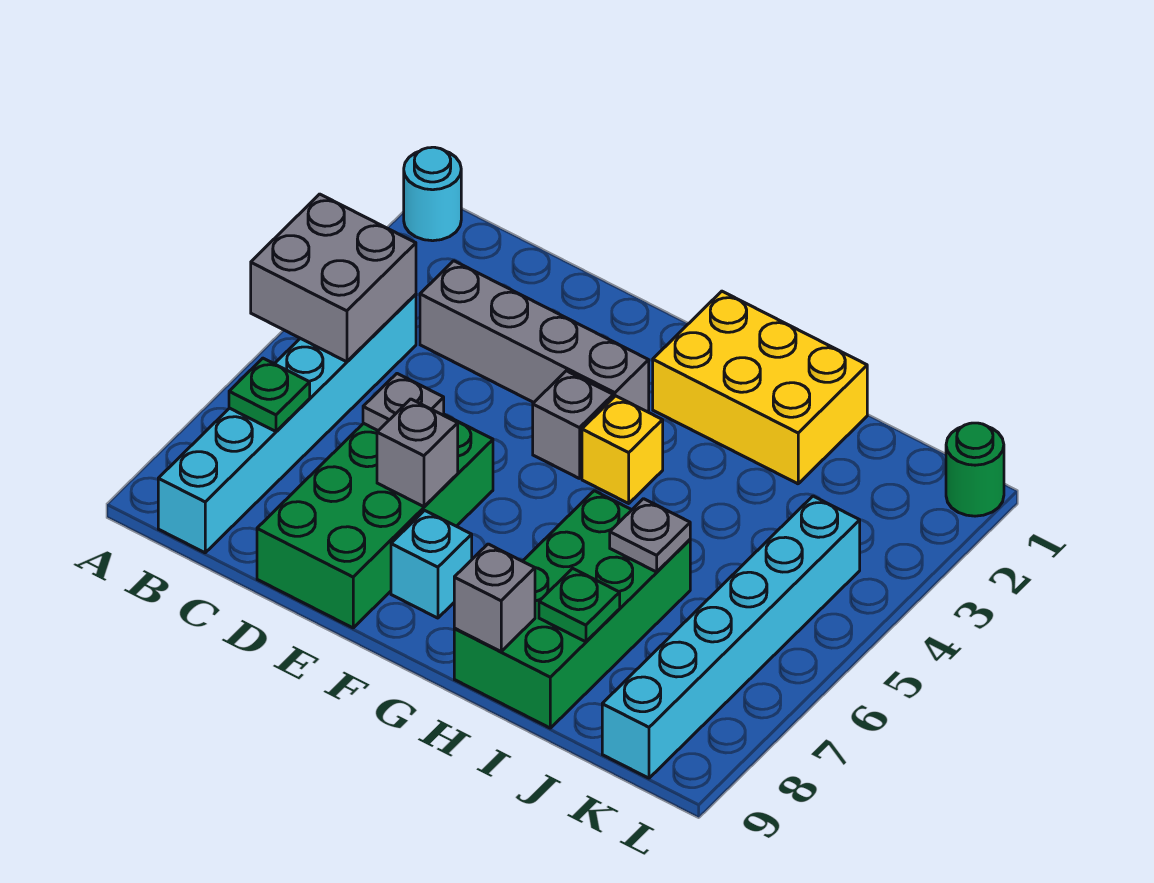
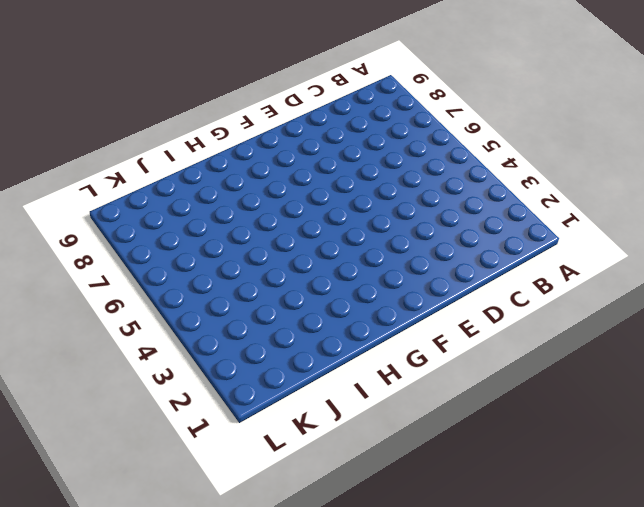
none -> cyan 1x1 round brick [404,147,461,241]
none -> cyan 1x6 brick [158,294,416,553]
none -> grey 1x4 brick [420,261,649,412]

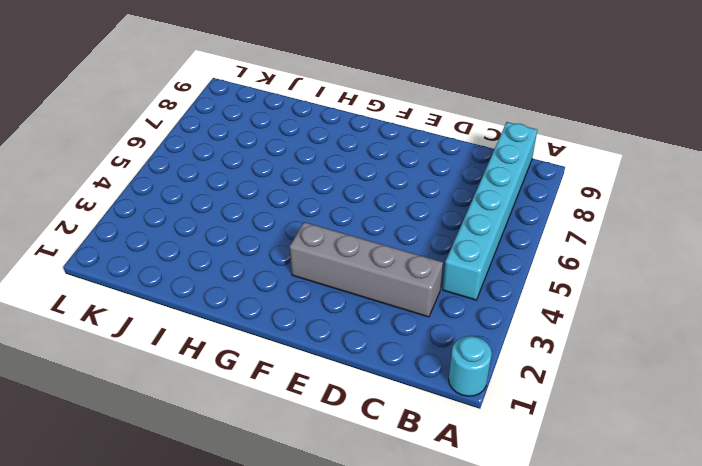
none -> green 2x4 brick [257,414,493,628]
none -> grey 1x1 brick [533,371,613,479]
none -> cyan 1x1 brick [391,510,472,618]

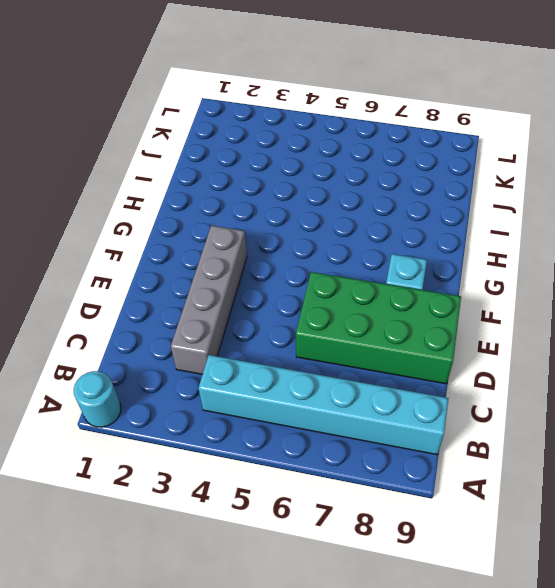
none -> grey 1x1 brick [533,371,613,479]
none -> yellow 2x3 brick [653,291,867,484]
none -> yellow 1x1 brick [582,396,663,503]

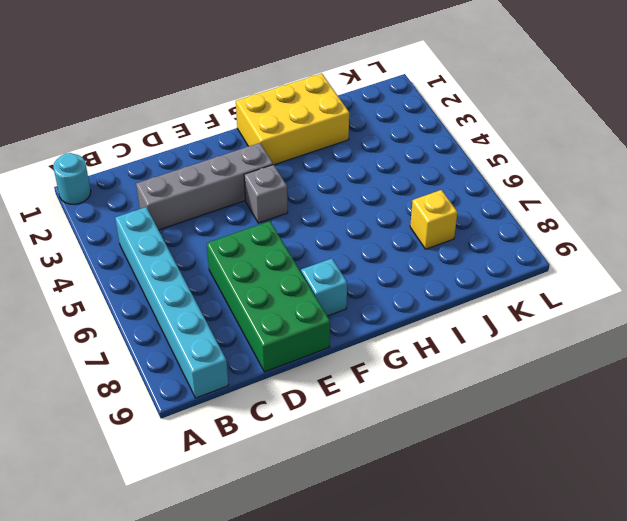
yellow 1x1 brick [410,190,457,249] -> yellow 1x1 brick moved to [582,396,663,503]
none -> green 2x4 brick [454,491,690,728]
none -> cyan 1x6 brick [602,496,860,778]
none -> green 1x1 round brick [946,423,1004,516]

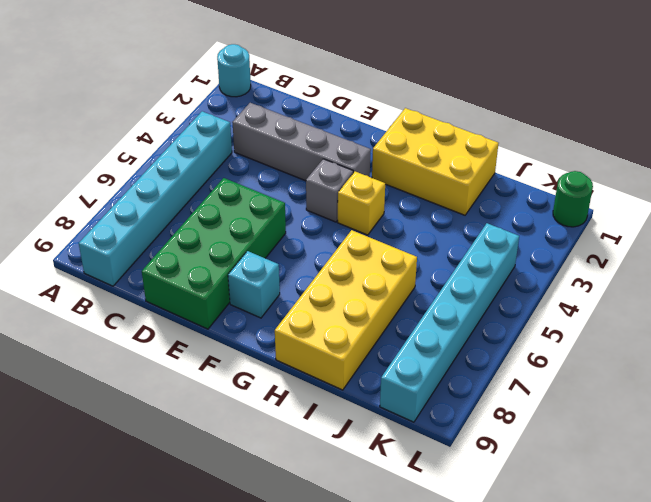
yellow 2x4 brick [275,230,417,390] -> green 2x4 brick [454,491,690,728]
none -> grey 2x2 brick [251,194,416,362]
none -> green 1x1 plate [229,358,310,431]
none -> grey 1x1 plate [363,374,444,431]

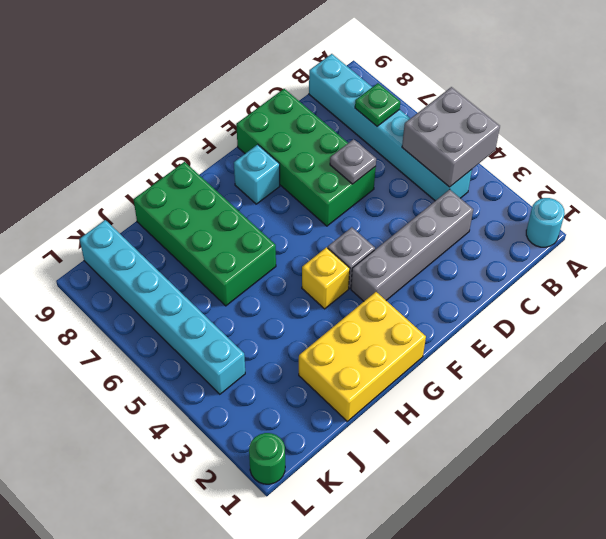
none -> grey 1x1 brick [377,399,458,507]
none -> grey 1x1 brick [454,544,535,652]
none -> grey 1x1 plate [610,499,690,572]

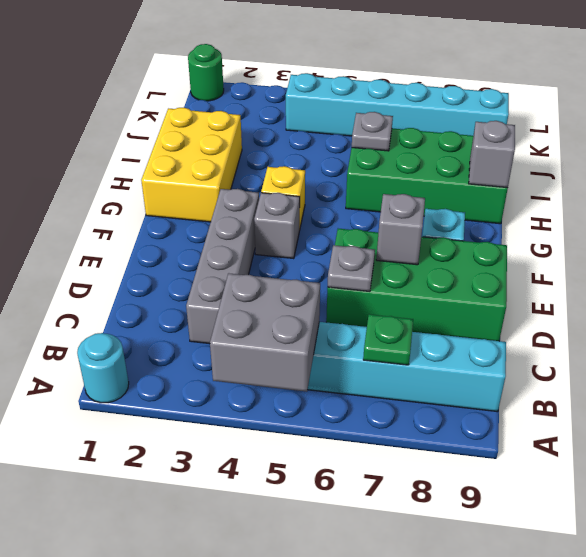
none -> green 1x1 plate [539,568,620,642]

